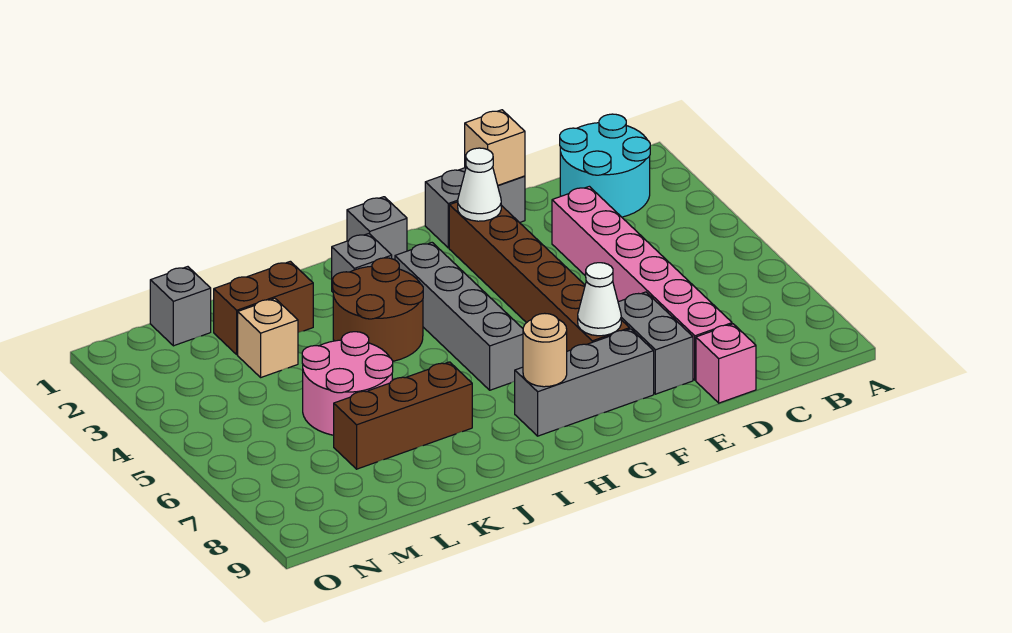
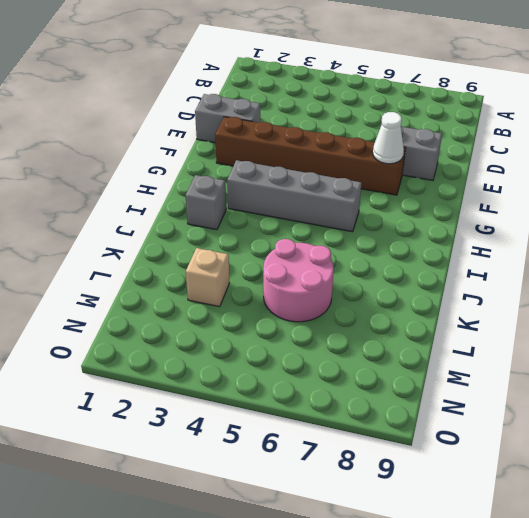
grey 1x2 brick [195,94,261,143] -> grey 1x2 brick turned to [425,168,525,248]
none -> cyan 2x2 round brick [560,114,650,217]
none -> pink 1x6 brick [552,186,732,380]
none -> pink 1x1 brick [696,324,756,403]

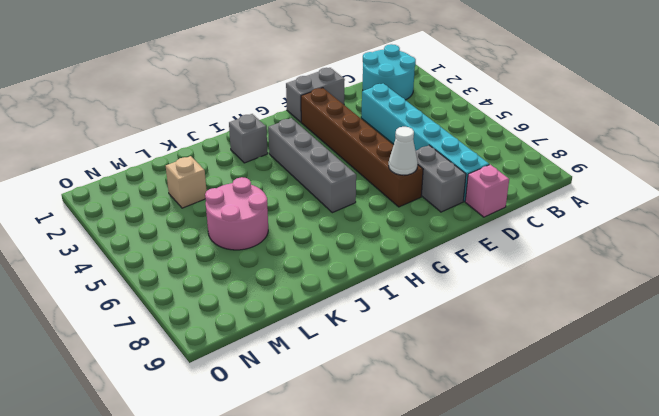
cyan 1x6 brick [361,84,489,201] -> pink 1x6 brick [552,186,732,380]
none -> grey 1x3 brick [515,329,654,436]
none -> grey 1x1 brick [347,197,407,260]
none -> brown 2x2 round brick [333,258,423,361]

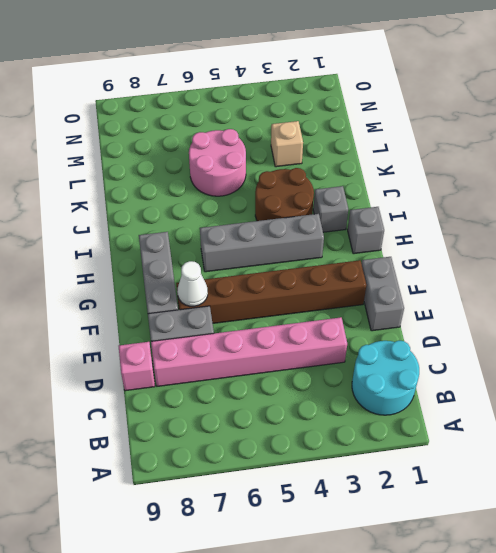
none -> brown 1x3 brick [334,362,472,469]
none -> brown 1x2 brick [214,261,313,355]
none -> grey 1x1 brick [150,267,211,346]

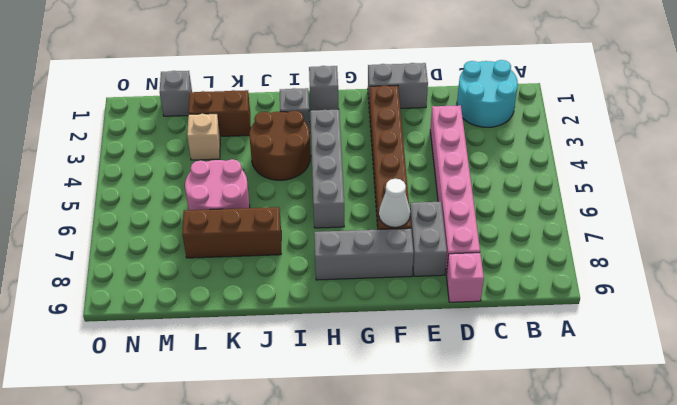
none -> tan 1x1 brick [465,110,525,185]
none -> white 1x1 cone [458,148,501,221]
none -> tan 1x1 round brick [523,313,567,387]

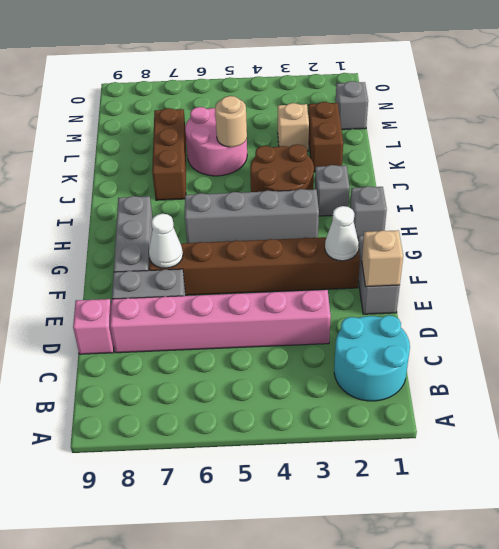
tan 1x1 round brick [215,96,247,147] -> tan 1x1 round brick moved to [523,313,567,387]

